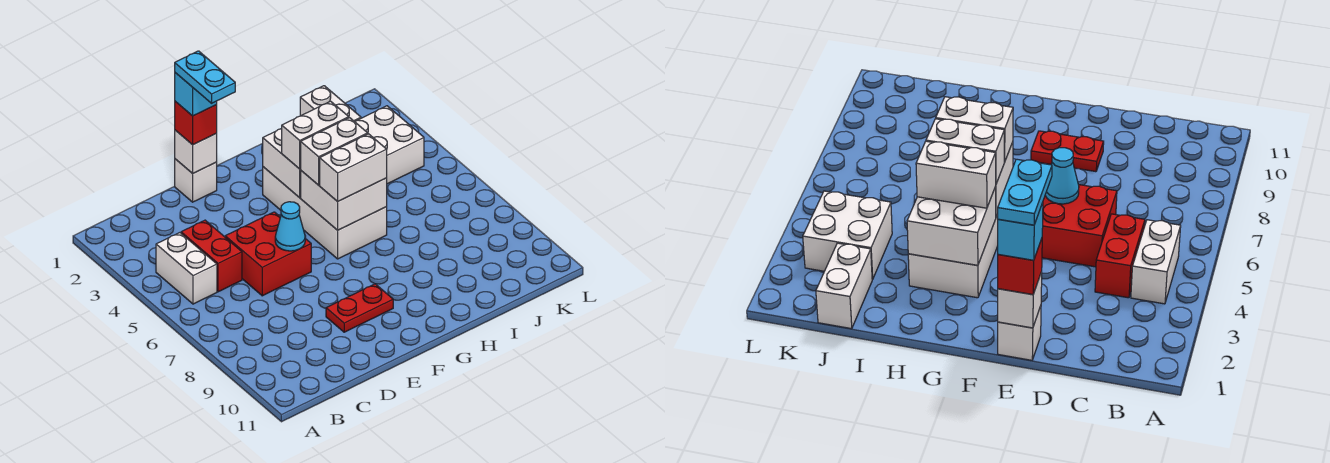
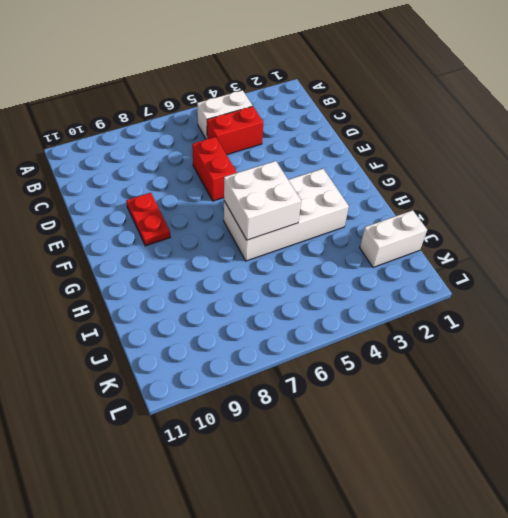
red 1x2 brick [192,137,237,201] -> red 2x2 brick [225,212,311,296]
none -> white 1x1 brick [175,159,217,202]
none -> white 2x2 brick [354,106,424,184]
none -> white 1x1 brick [175,130,217,174]

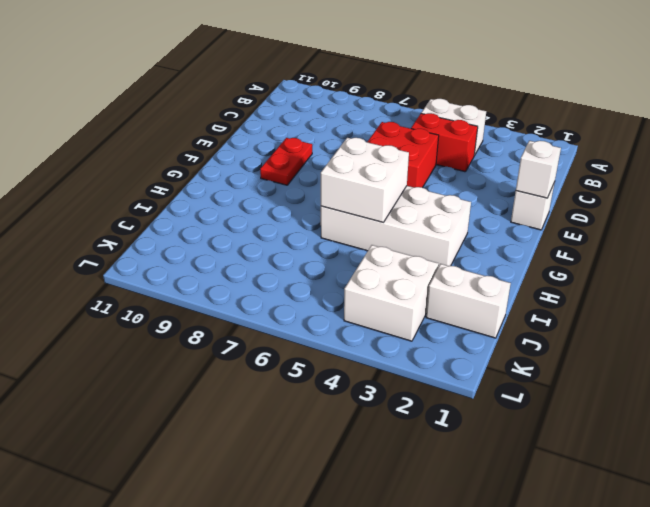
none -> cyan 1x1 cone [275,202,305,251]
none -> white 2x2 brick [263,129,301,198]
none -> red 1x1 brick [175,101,217,145]

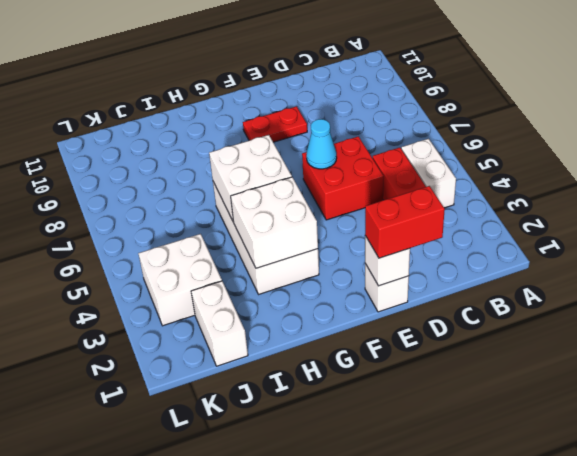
red 1x2 brick [365,186,445,258] -> red 1x1 brick [175,101,217,145]
none -> white 1x2 brick [281,101,349,169]
none -> white 1x2 brick [301,118,368,185]
none -> white 1x2 brick [320,134,387,202]

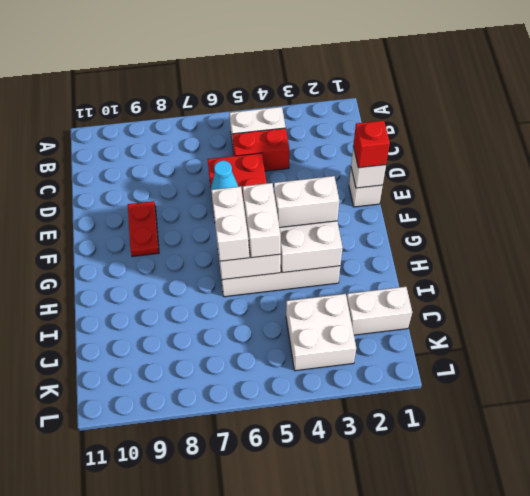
white 1x2 brick [274,176,339,227] -> white 1x2 brick turned to [281,101,349,169]
none -> cyan 1x1 brick [175,73,217,116]
none -> cyan 1x2 plate [175,51,235,103]

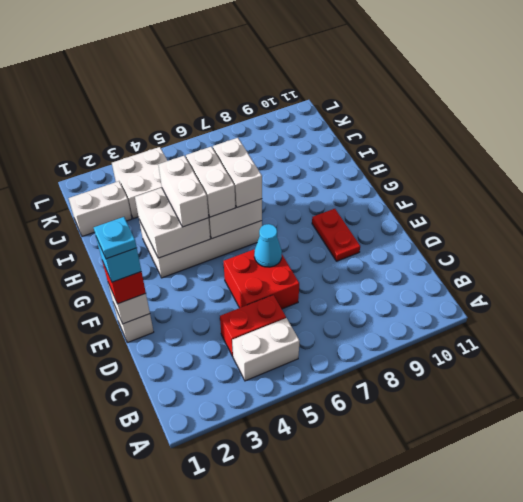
cyan 1x1 plate [94,217,137,259] -> cyan 1x2 plate [175,51,235,103]

